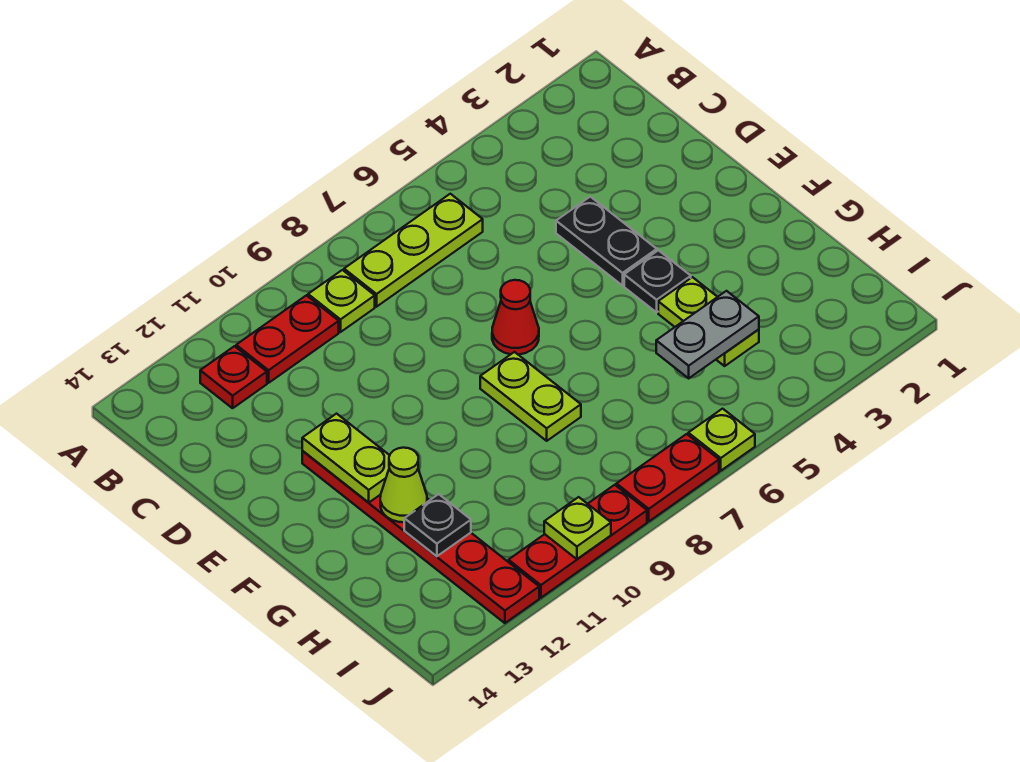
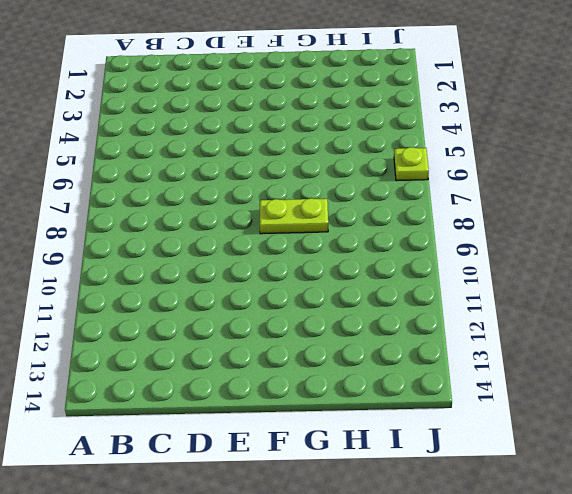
none -> lime 1x3 plate [344,194,483,307]
none -> lime 1x1 plate [308,270,375,332]
none -> red 1x2 plate [236,295,339,383]

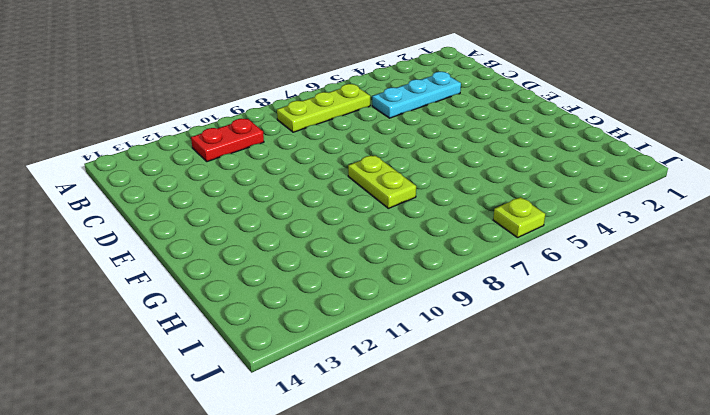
cyan 1x3 plate [372,72,461,118] -> none
none -> lime 1x1 plate [308,270,375,332]
none -> red 1x1 plate [200,346,267,408]
none -> black 1x2 plate [556,197,657,286]

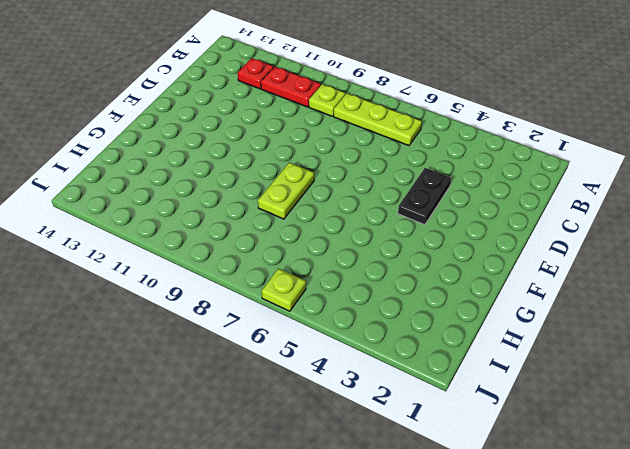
none -> red 1x1 cone [492,280,539,355]
none -> red 1x6 plate [302,451,539,623]
none -> black 1x1 plate [624,250,691,312]

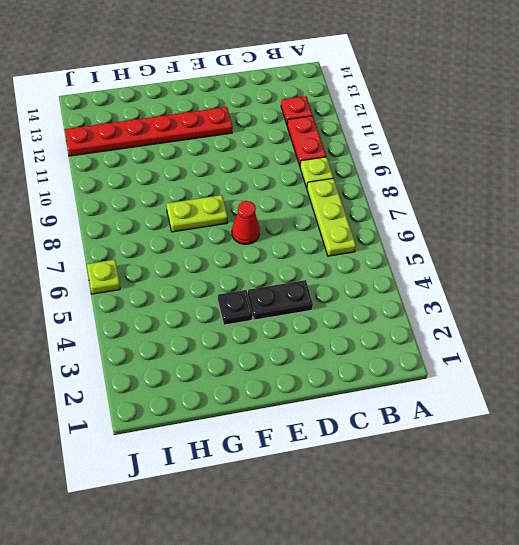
none -> lime 1x2 plate [658,277,759,366]
none -> red 1x2 plate [616,434,719,521]
none -> red 1x3 plate [509,485,647,598]

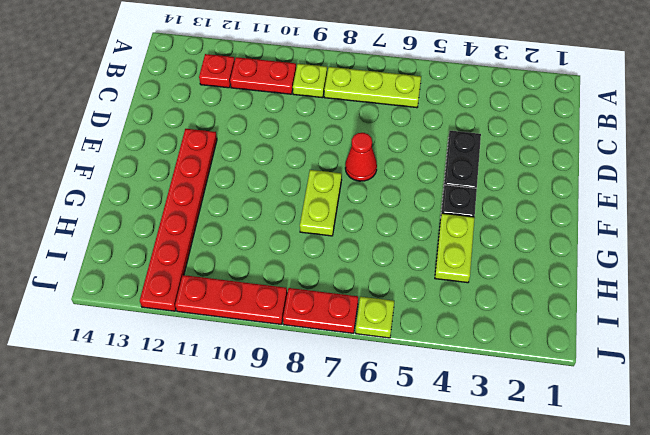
none -> lime 1x2 plate [302,414,390,503]
none -> lime 1x1 cone [380,448,427,522]
none -> grey 1x2 plate [656,291,759,378]

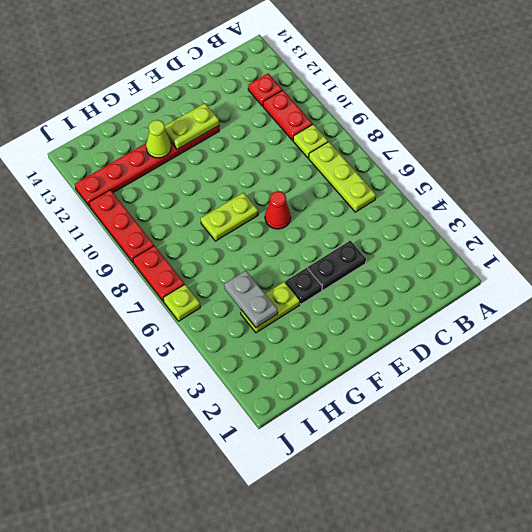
none -> black 1x1 plate [404,494,471,556]
none -> lime 1x1 plate [544,497,611,559]

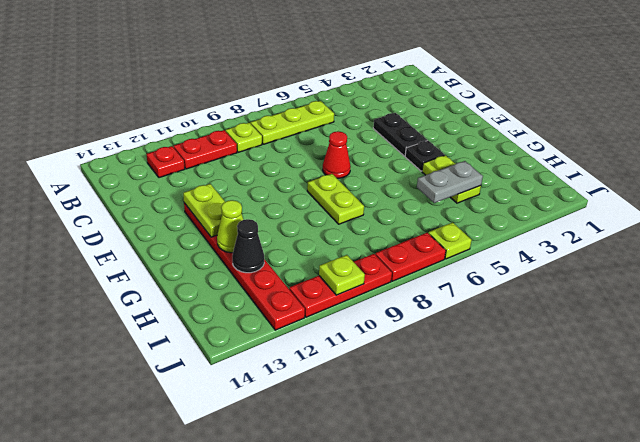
black 1x1 cone [232,219,264,273] -> black 1x1 plate [404,494,471,556]

